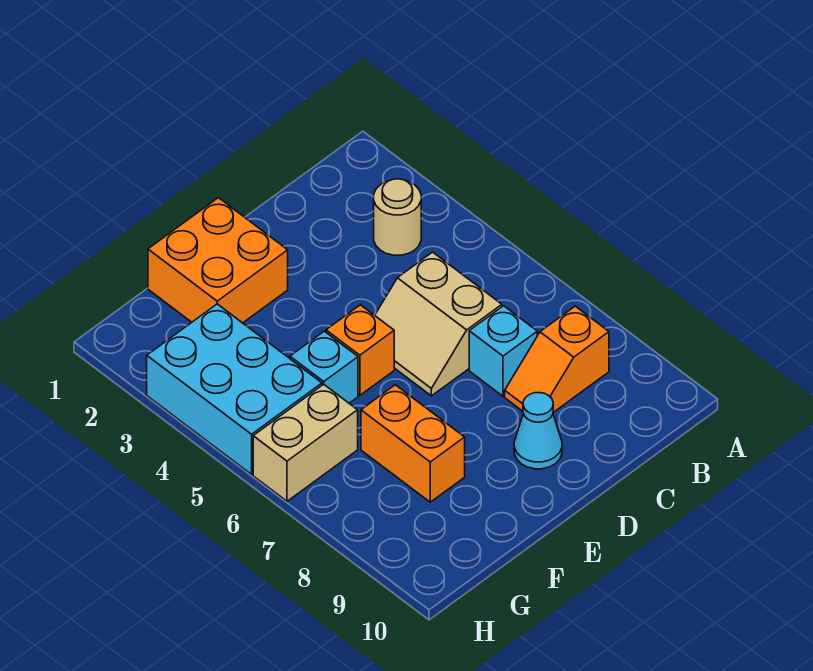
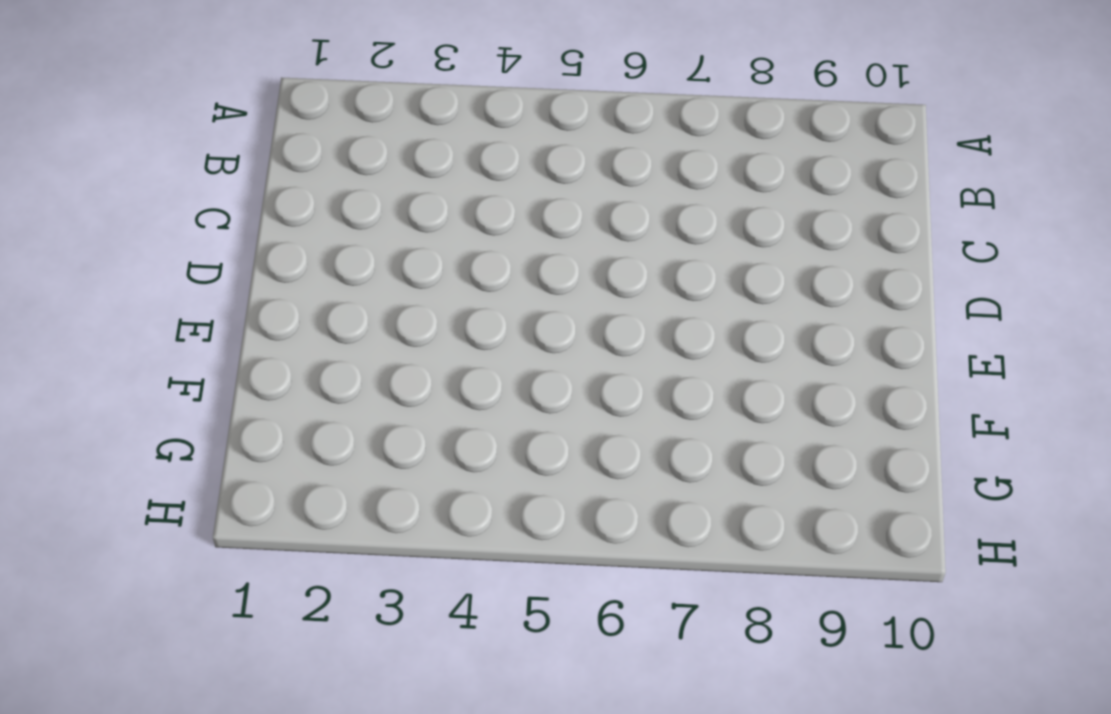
none -> tan 1x1 round brick [374,179,421,255]
none -> orange 1x2 slope [505,306,609,412]

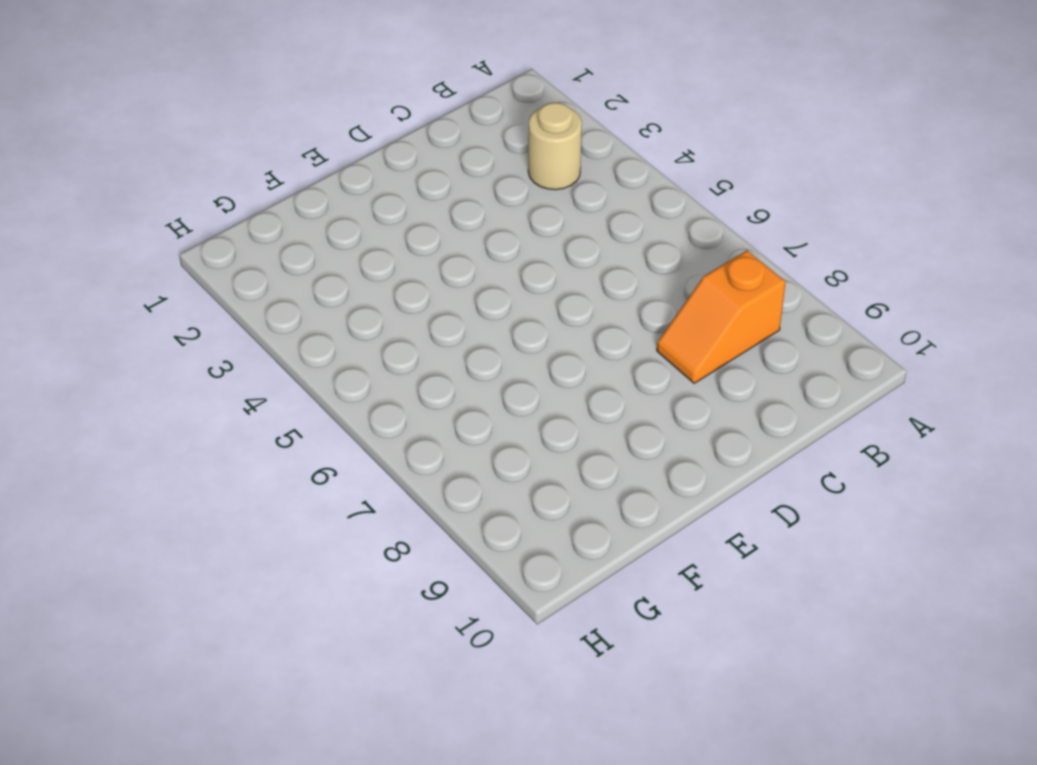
none -> tan 2x2 slope [375,252,502,396]
none -> cyan 1x1 brick [469,306,537,396]

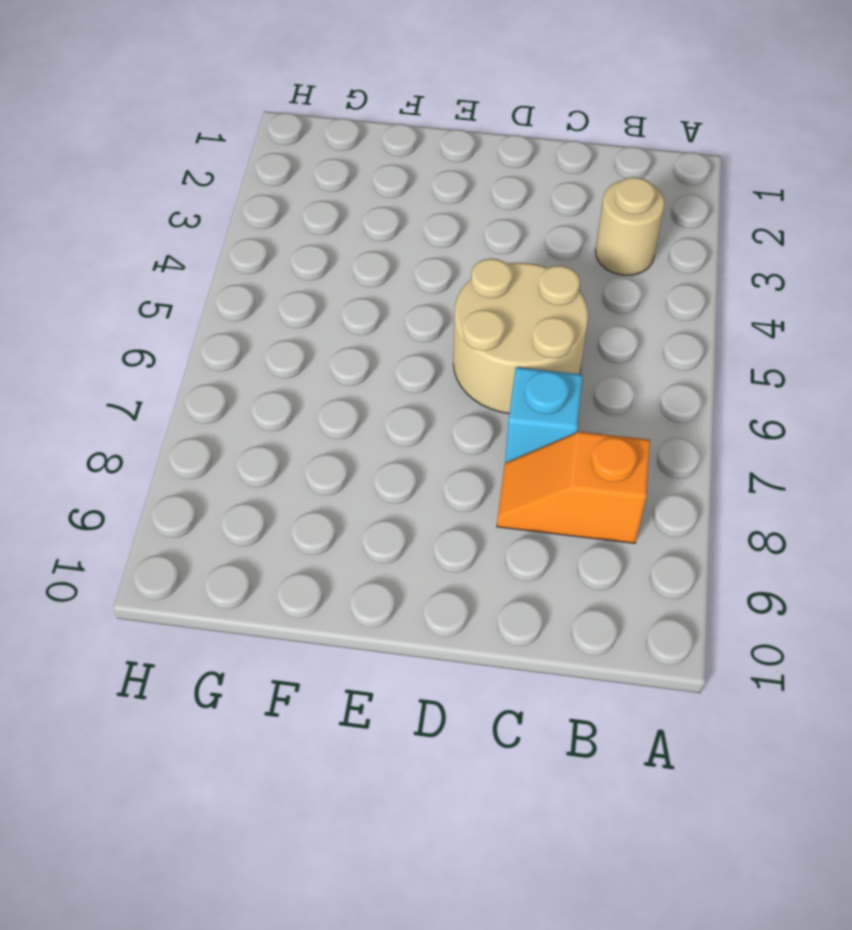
tan 2x2 round brick [453,258,588,414] -> tan 2x2 slope [375,252,502,396]
none -> cyan 1x1 cone [514,393,562,469]
none -> orange 2x2 brick [148,198,288,323]

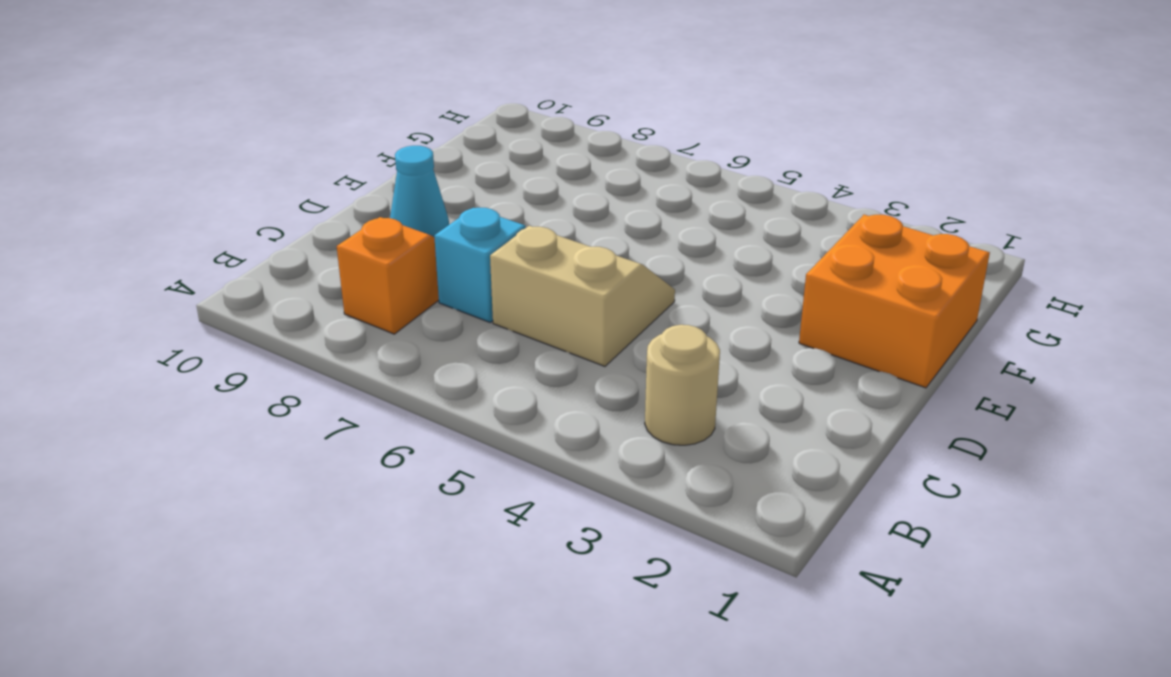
none -> orange 1x1 brick [326,305,394,395]
none -> cyan 1x1 brick [290,331,358,403]

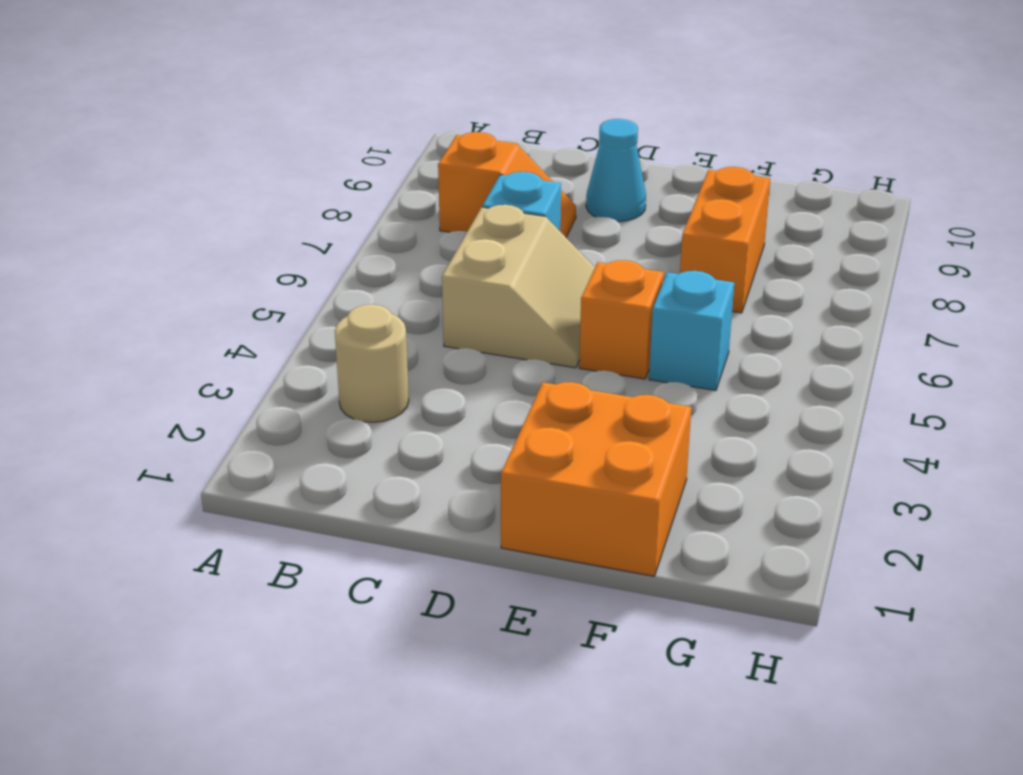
none -> cyan 2x3 brick [147,304,322,474]
none -> tan 1x2 brick [253,384,358,501]

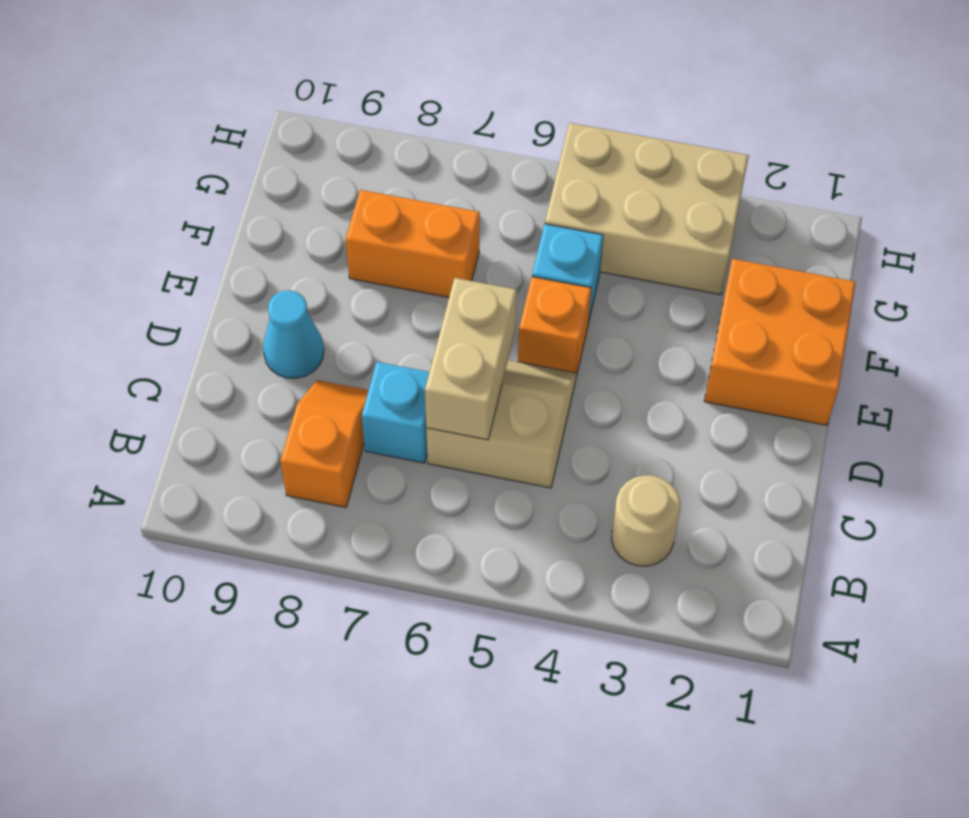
tan 1x2 brick [425,278,517,440] -> tan 1x2 brick moved to [253,384,358,501]
tan 2x3 brick [545,123,749,295] -> cyan 2x3 brick [147,304,322,474]

